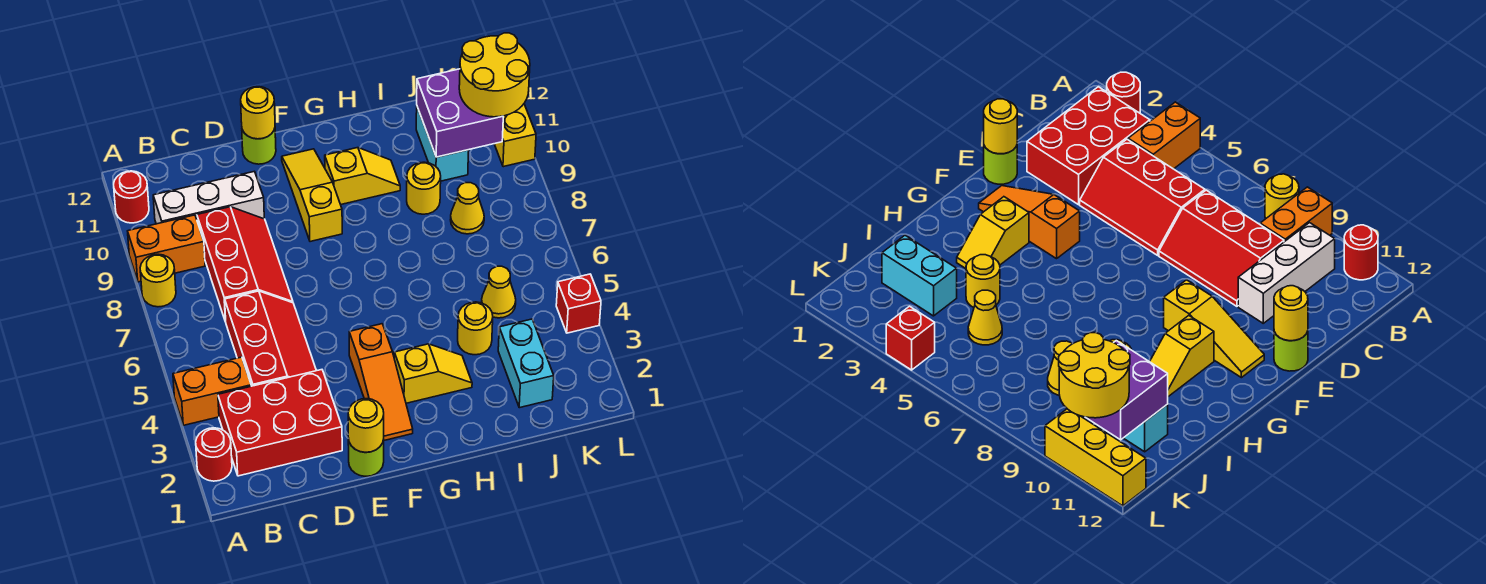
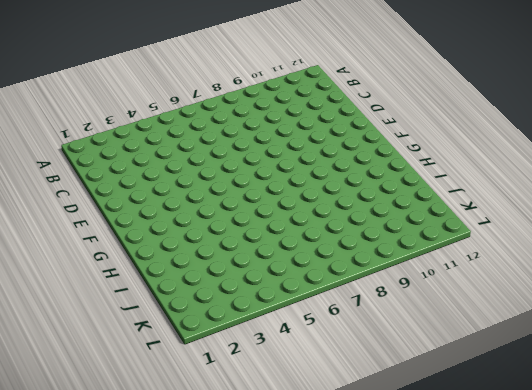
none -> red 1x1 round brick [196,428,232,481]
none -> orange 1x2 brick [173,357,251,425]
none -> yellow 1x1 round brick [140,254,176,307]

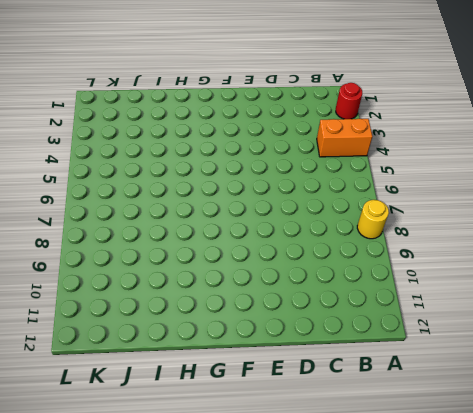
none -> orange 1x2 brick [128,215,205,282]
none -> red 1x1 round brick [114,171,149,223]
none -> red 2x3 brick [218,370,342,476]

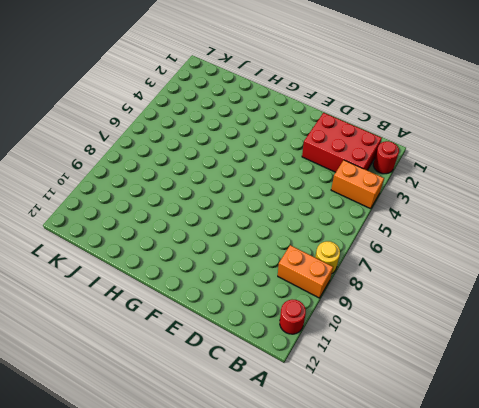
none -> white 1x3 brick [153,171,264,224]
none -> red 2x3 slope [225,291,316,386]
none -> red 2x3 slope [197,207,293,322]

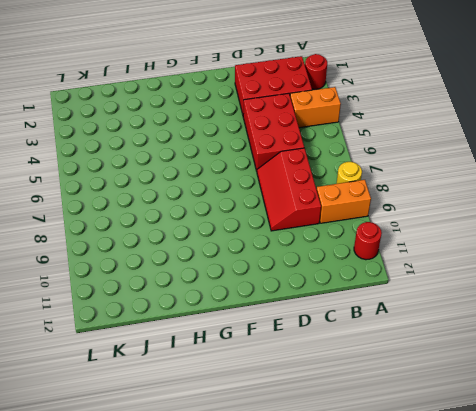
red 2x3 brick [243,93,304,171] -> red 2x3 slope [225,291,316,386]
none -> white 1x3 brick [153,171,264,224]
none -> lime 1x1 round brick [348,438,384,476]
none -> lime 1x1 round brick [242,128,276,164]

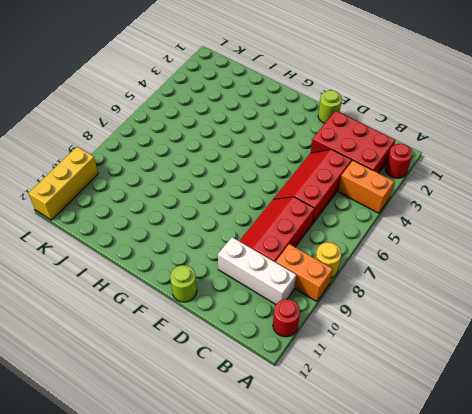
none -> orange 1x3 slope [349,324,413,440]
none -> yellow 1x3 slope [282,149,342,242]
none -> yellow 1x2 slope [394,344,472,403]

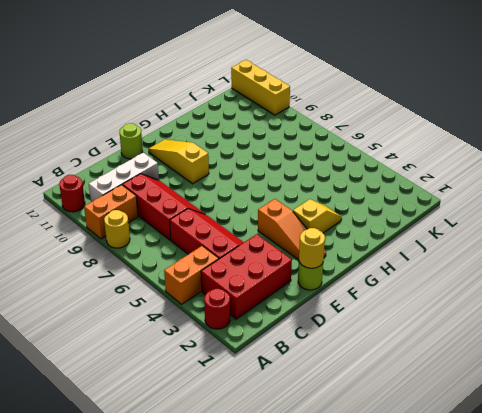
none -> yellow 1x2 slope [325,148,400,205]
none -> yellow 1x1 round brick [458,302,493,355]
none -> yellow 1x1 round brick [407,162,441,214]

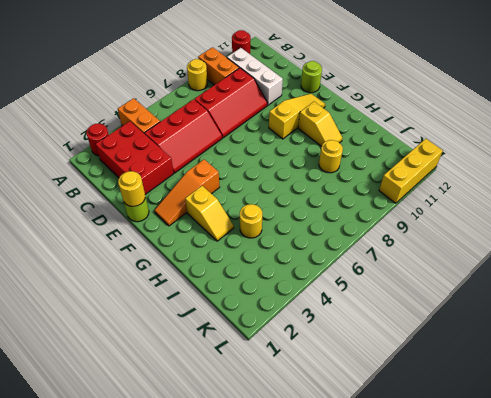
none -> cyan 1x2 brick [498,319,554,408]
none -> yellow 1x1 cone [482,266,516,318]
none -> yellow 1x1 cone [451,183,484,234]

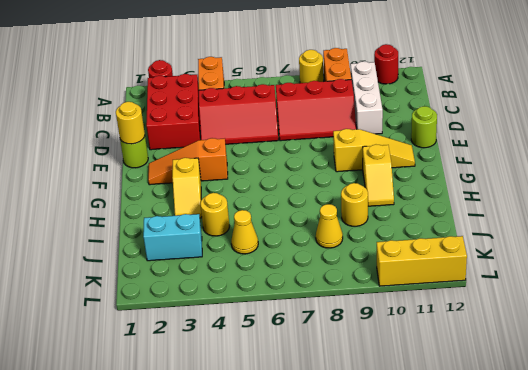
none -> cyan 1x2 brick [416,107,469,181]
none -> red 1x1 brick [556,274,601,333]
none -> yellow 1x1 round brick [241,87,275,139]

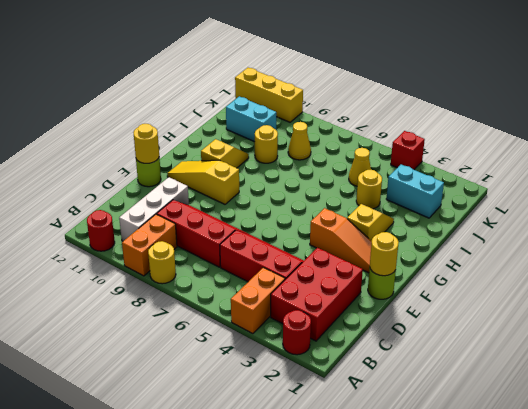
none -> purple 2x2 brick [417,69,503,157]
none -> yellow 2x2 round brick [459,33,530,117]

